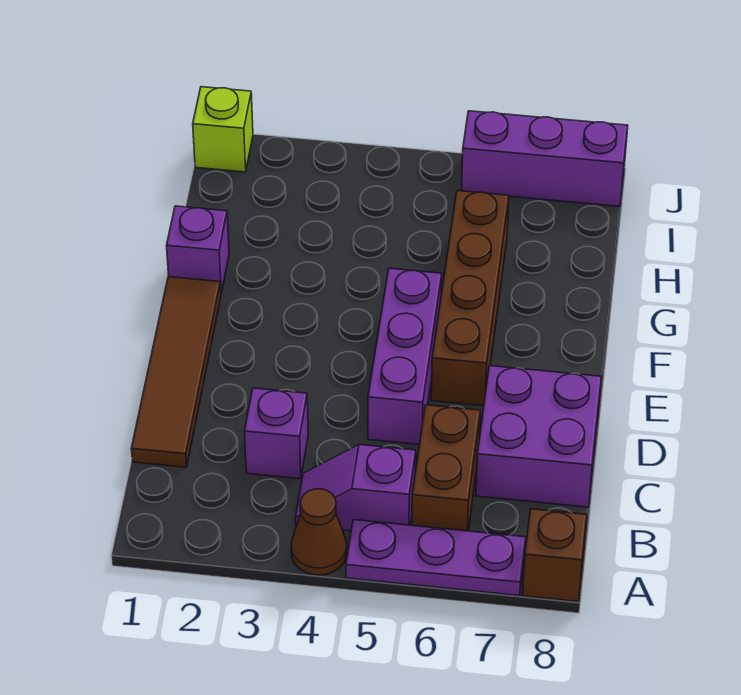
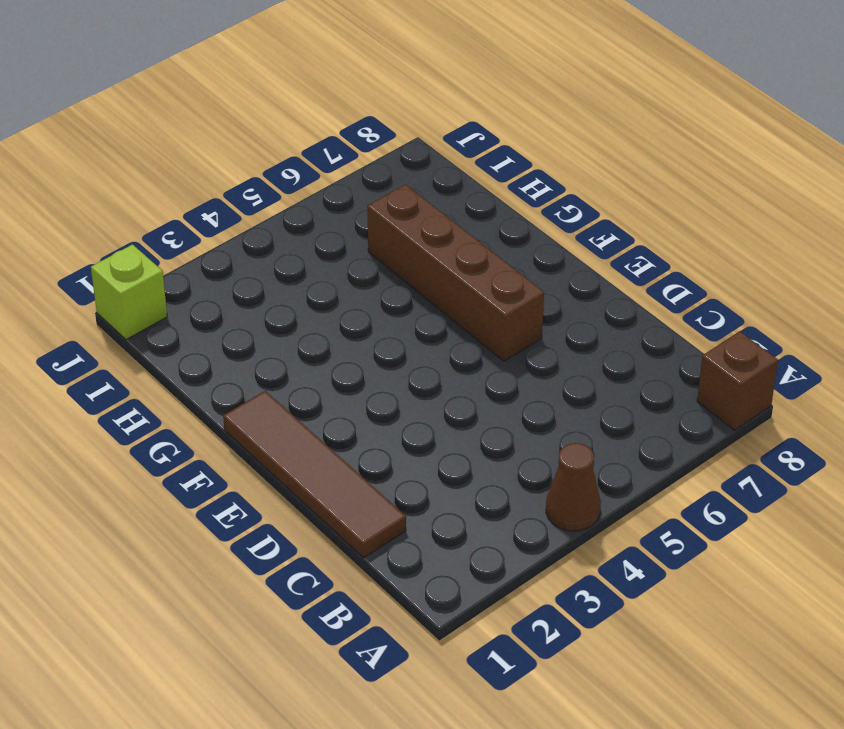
none -> purple 1x3 plate [346,520,526,596]
none -> purple 1x2 slope [295,445,416,531]
none -> brown 1x2 brick [412,405,480,531]

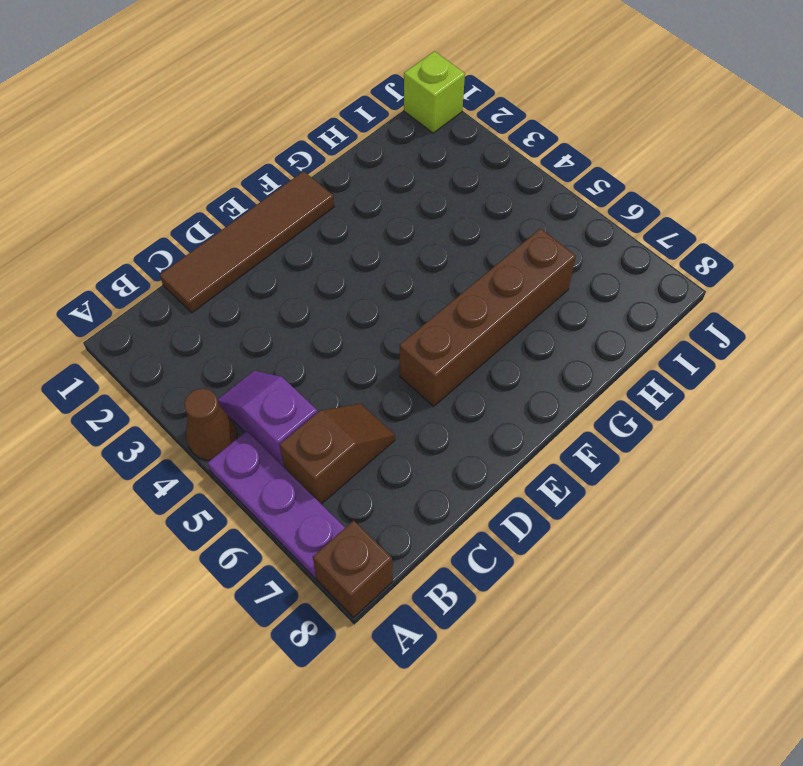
brown 1x2 slope [280,404,395,504] -> brown 1x2 brick [412,405,480,531]
none -> purple 1x1 brick [245,388,308,479]
none -> purple 2x2 brick [476,366,601,507]
none -> purple 1x3 brick [368,268,442,445]

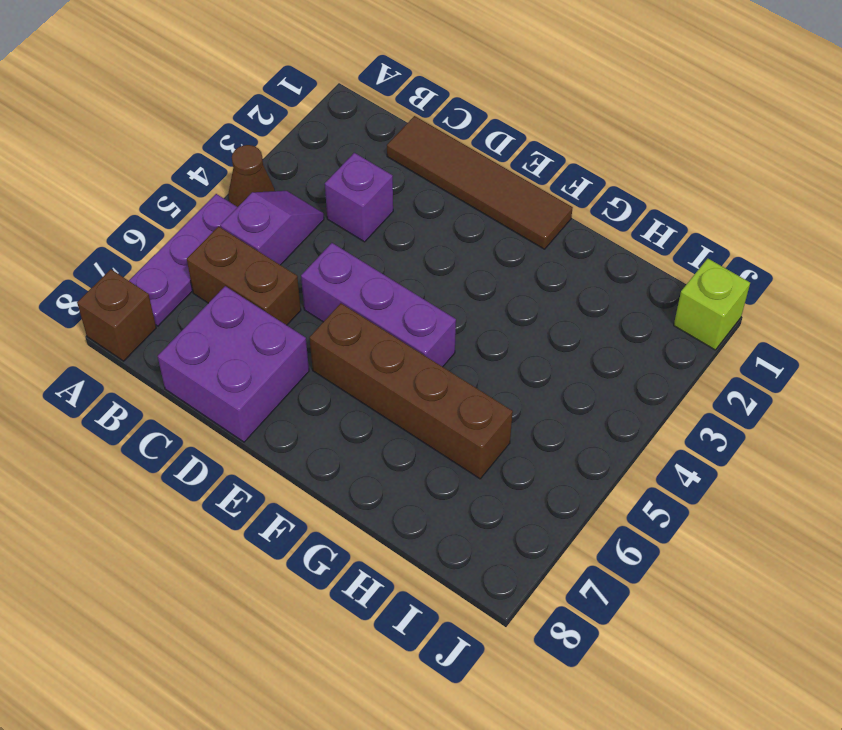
none -> purple 1x1 brick [166,206,229,293]
none -> purple 1x3 brick [462,111,628,207]

